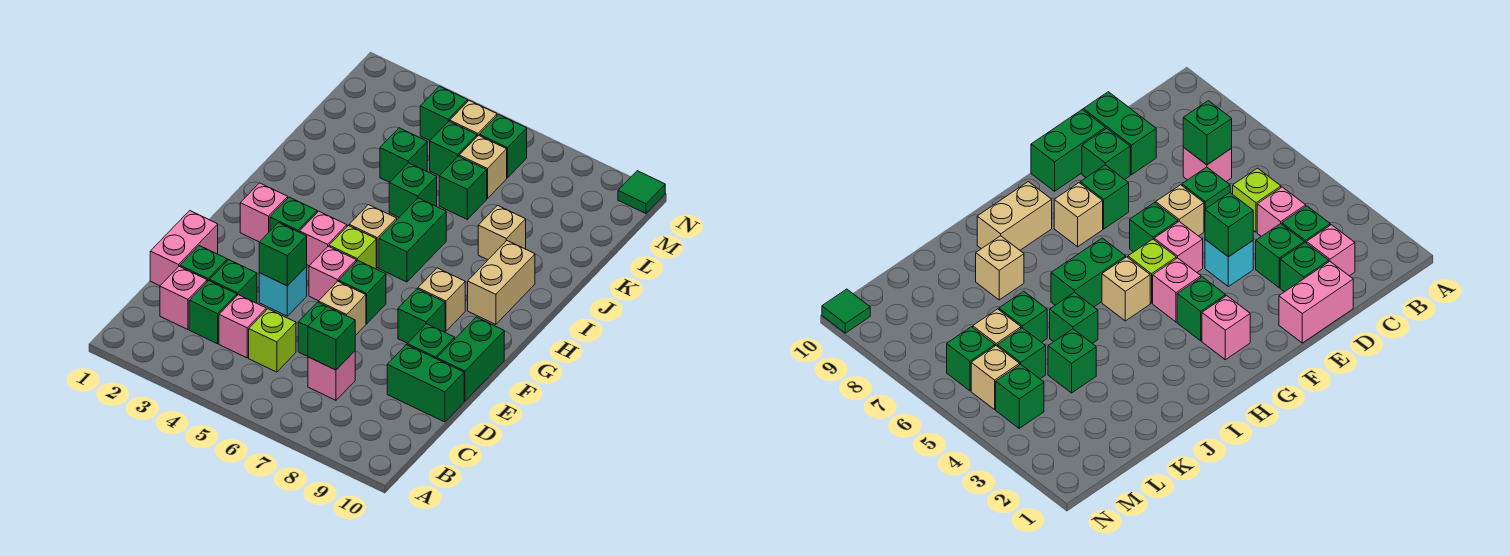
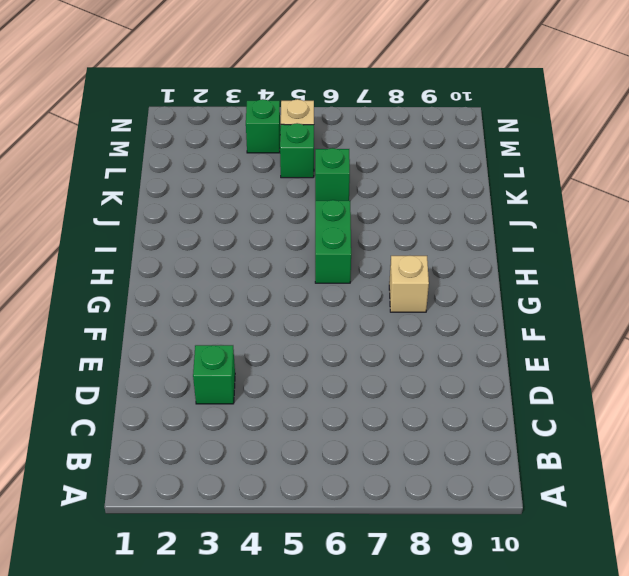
none -> pink 1x1 brick [160,266,207,330]
none -> green 1x1 brick [189,281,237,344]
none -> pink 1x1 brick [219,295,266,358]
none -> lime 1x1 brick [249,309,296,372]

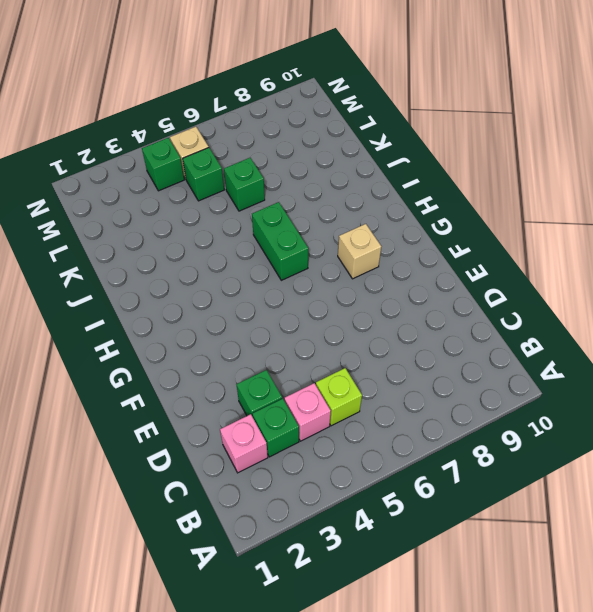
none -> pink 1x1 brick [308,351,355,400]
none -> pink 1x2 brick [150,211,218,286]
none -> green 1x1 brick [180,246,227,282]
none -> green 1x1 brick [298,302,326,356]

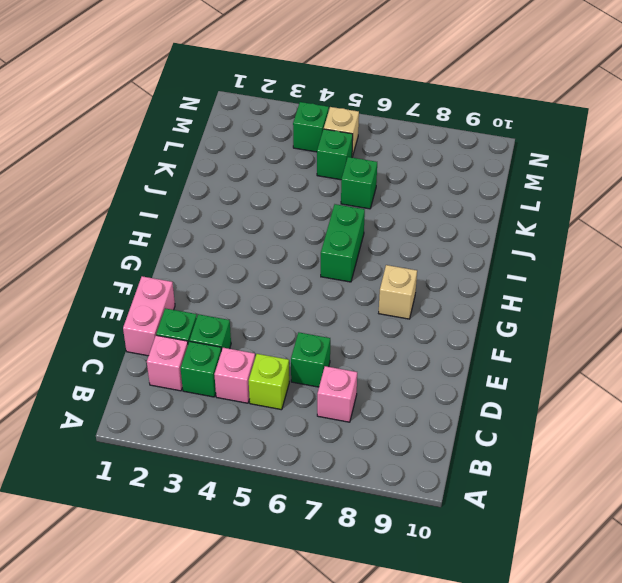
none -> green 1x2 brick [387,345,464,422]
none -> cyan 1x1 brick [259,267,307,316]
none -> tan 1x1 brick [319,281,366,336]
none -> green 1x1 brick [407,324,455,359]

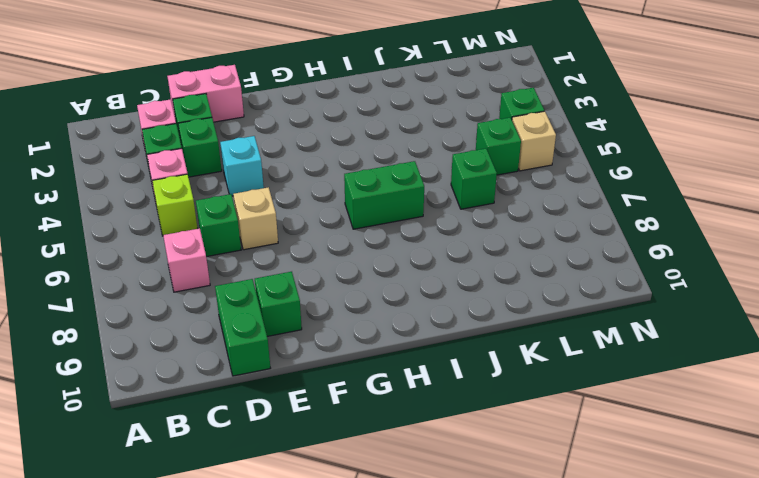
none -> green 1x2 brick [437,317,504,401]
none -> pink 1x1 brick [309,246,356,301]
none -> green 1x1 brick [339,261,386,324]
none -> green 1x1 brick [398,289,445,343]

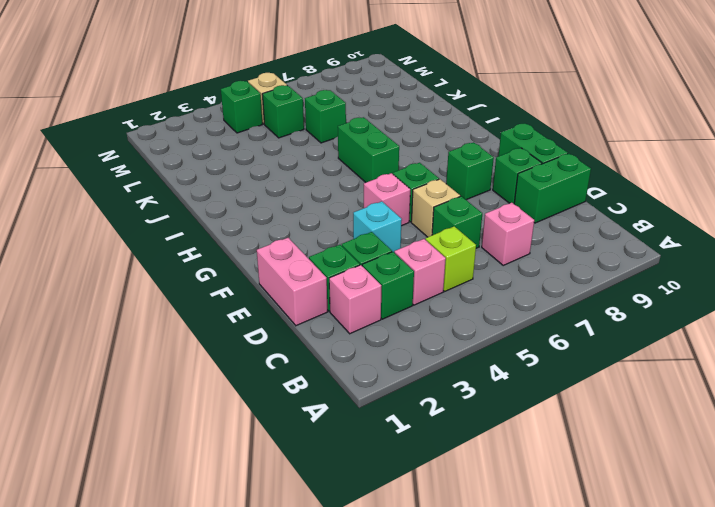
none -> pink 1x1 brick [240,183,288,242]
none -> green 1x1 brick [270,197,317,232]
none -> pink 1x1 brick [300,211,347,266]
none -> lime 1x1 brick [329,225,376,269]

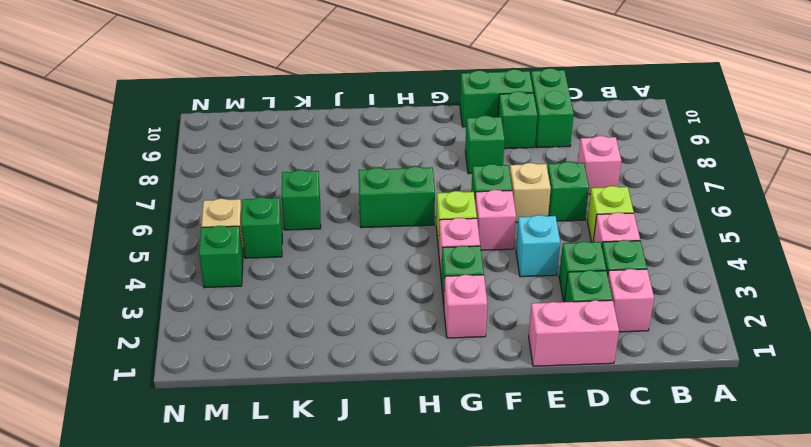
none -> tan 1x1 brick [418,268,465,331]
none -> tan 1x1 brick [349,205,397,268]
none -> tan 1x2 brick [468,241,535,325]
none -> green 1x1 brick [389,163,437,217]

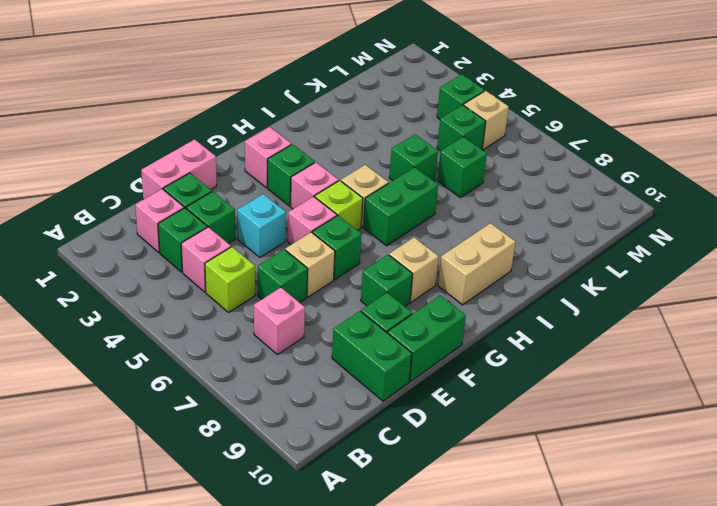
none -> tan 1x1 brick [478,205,526,260]
none -> green 1x1 brick [380,128,427,182]
none -> tan 1x1 brick [459,135,507,199]
none -> green 1x1 brick [479,115,527,178]

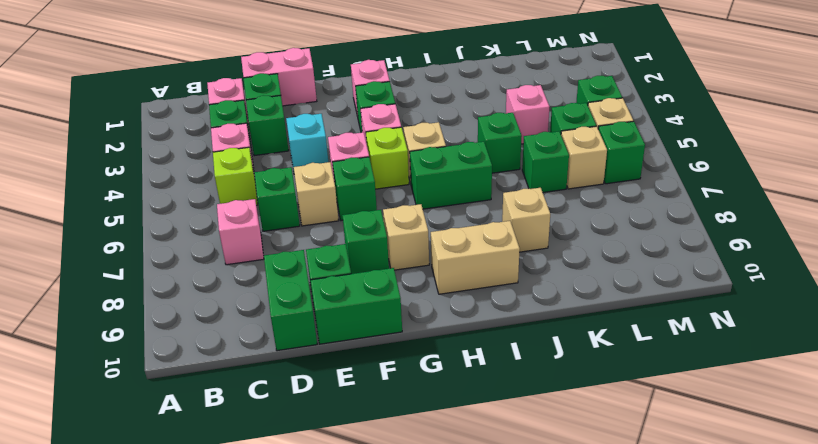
pink 1x1 brick [506,85,549,144] -> green 1x1 brick [380,128,427,182]
none -> green 1x1 tile [618,171,665,213]
none -> green 1x1 brick [308,307,355,370]
none -> green 1x1 brick [259,223,307,286]

